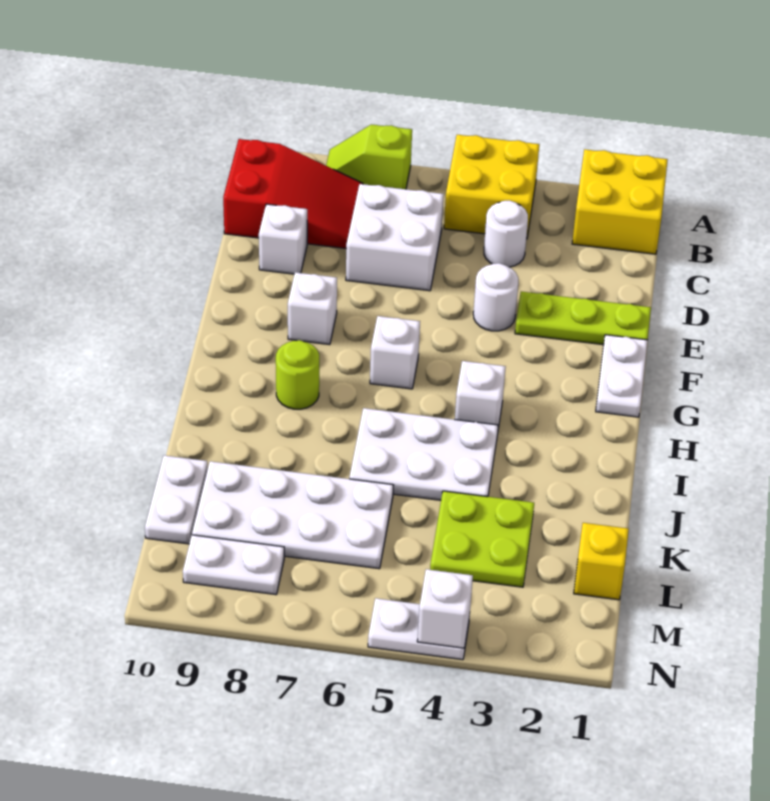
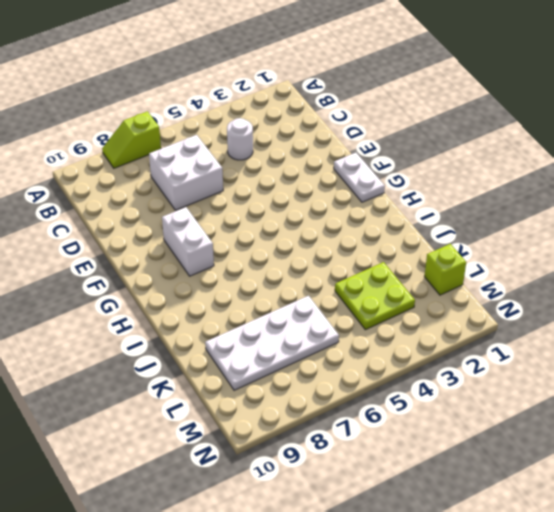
white 1x2 brick [162,207,214,276] -> white 1x1 brick [288,272,337,345]
lime 1x1 brick [424,244,466,295] -> yellow 1x1 brick [574,523,629,600]
none -> yellow 2x2 brick [572,149,668,254]
none -> yellow 2x2 brick [444,135,539,239]
none -> red 2x3 slope [223,139,363,248]

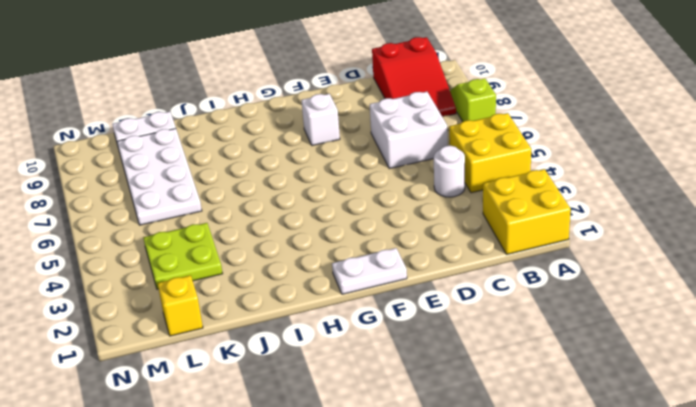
none -> white 1x1 brick [259,204,307,274]
none -> lime 1x3 plate [515,292,651,345]
none -> white 1x1 round brick [473,263,518,331]

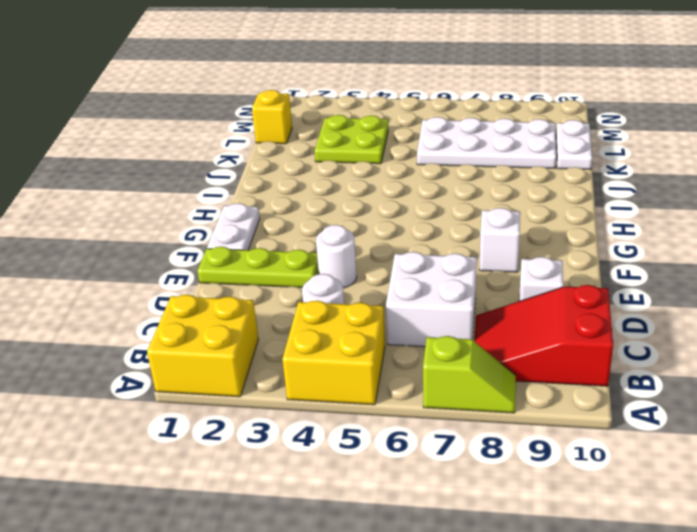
none -> white 1x1 brick [370,316,420,389]
none -> white 1x1 brick [455,361,506,428]
none -> lime 1x1 round brick [276,340,319,409]

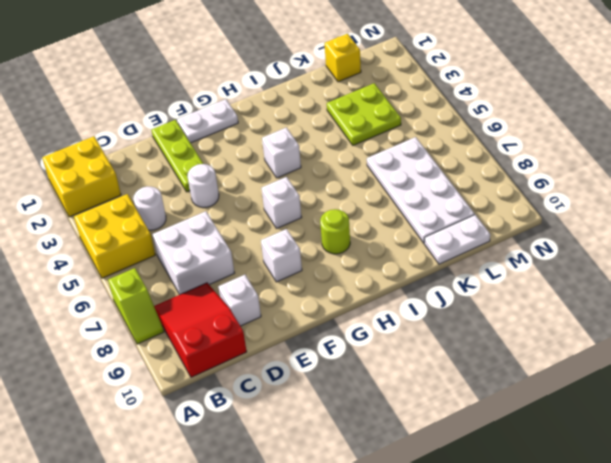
none -> white 2x3 plate [349,408,498,500]
none -> white 1x2 plate [183,535,284,595]
none -> white 1x2 plate [368,598,470,660]

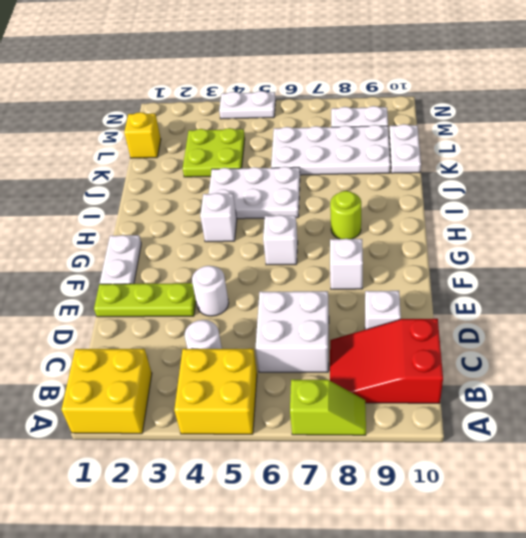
none -> white 1x1 brick [417,569,473,648]

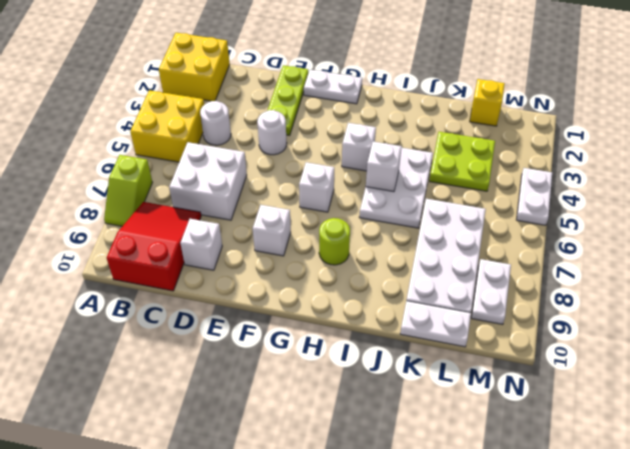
white 1x1 brick [366,142,402,192] -> white 1x1 brick moved to [417,569,473,648]

